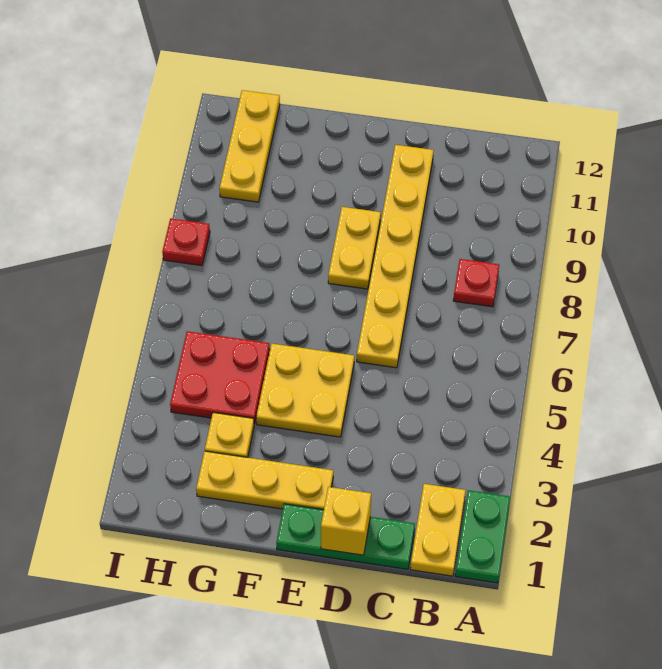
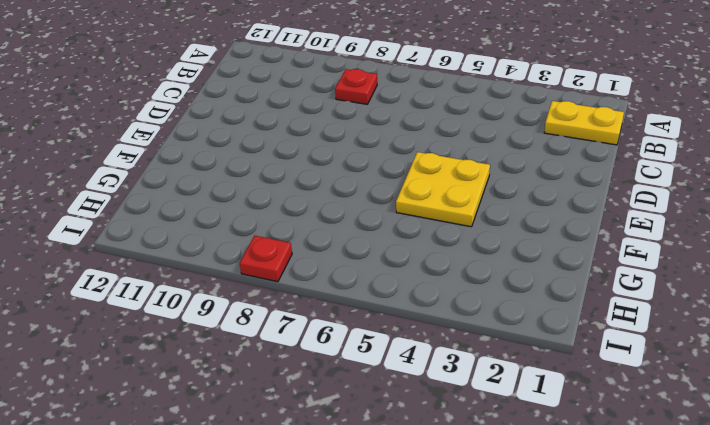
none -> green 1x2 plate [455,490,510,583]
none -> green 1x3 plate [276,504,415,569]
none -> yellow 1x6 plate [357,145,434,368]

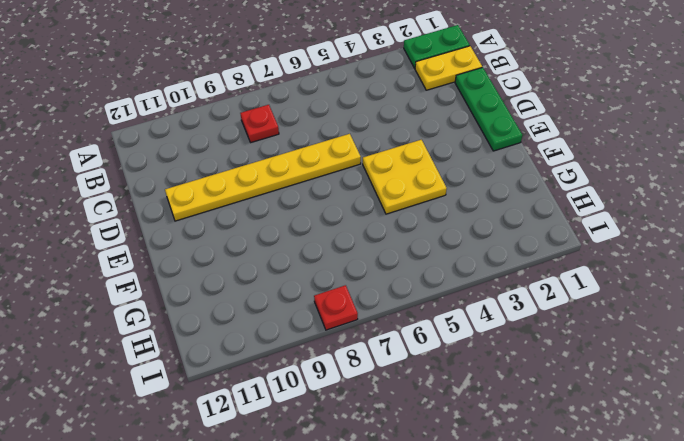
none -> yellow 1x3 plate [196,451,333,510]
none -> yellow 1x2 plate [328,207,381,289]
none -> yellow 1x1 plate [205,413,254,458]

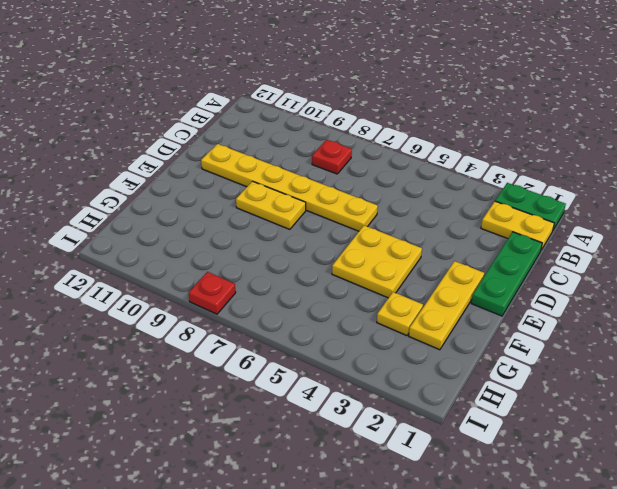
none -> red 2x2 plate [170,331,270,424]
none -> yellow 1x3 plate [219,90,280,202]
none -> yellow 1x1 brick [321,487,371,555]

